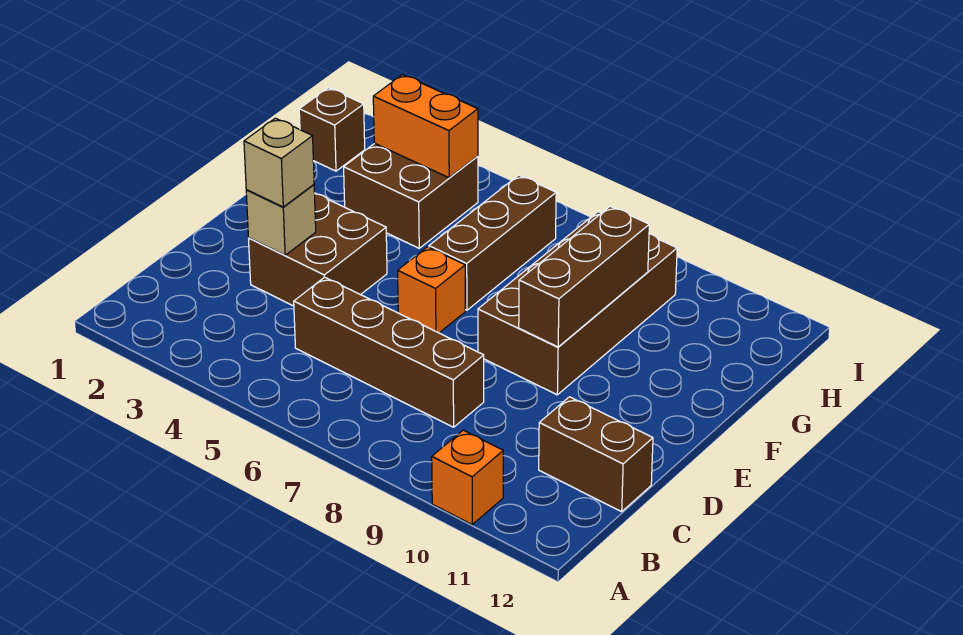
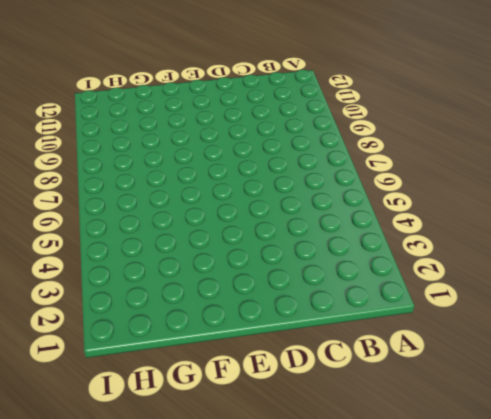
none -> orange 1x1 brick [432,430,503,524]
none -> brown 1x4 brick [294,277,484,427]
none -> brown 1x2 brick [539,397,653,512]

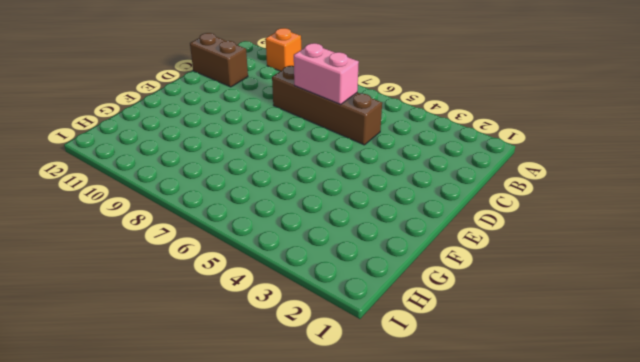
pink 1x2 brick [294,43,359,105] -> none
none -> brown 2x2 brick [249,193,387,306]
none -> orange 1x1 brick [398,247,465,333]
none -> brown 2x4 brick [478,212,677,395]

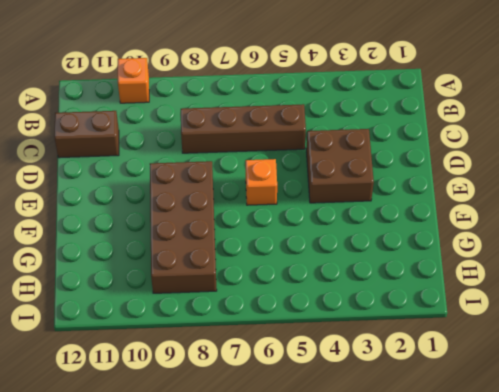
none -> brown 1x3 brick [429,175,556,310]
none -> brown 2x2 brick [344,143,478,248]
none -> brown 1x1 brick [299,88,365,171]

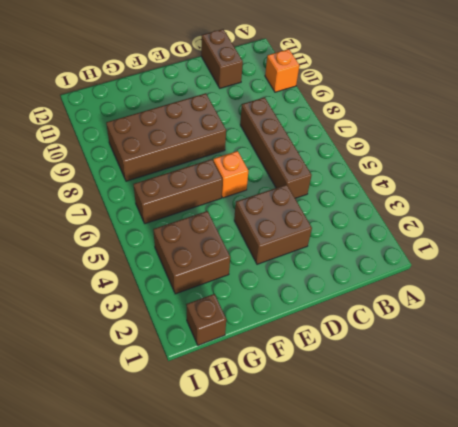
none -> tan 1x1 brick [246,185,316,255]
none -> brown 1x3 brick [519,206,649,347]
none -> orange 1x2 brick [373,75,478,178]

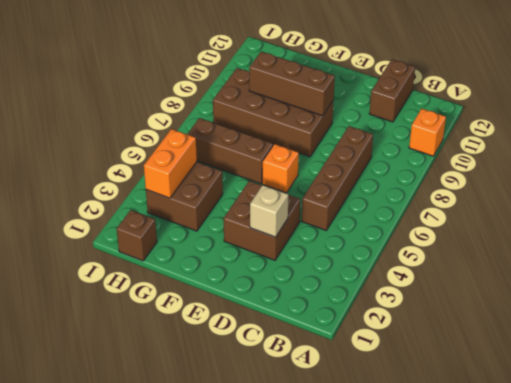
none -> tan 1x1 brick [244,118,314,207]

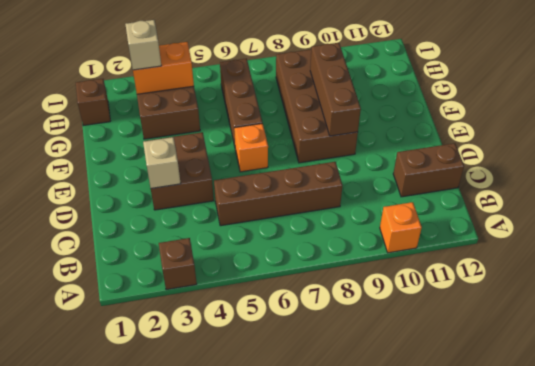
brown 1x1 brick [159,238,197,290] -> none
tan 1x1 brick [125,20,161,70] -> tan 1x1 brick moved to [244,118,314,207]

